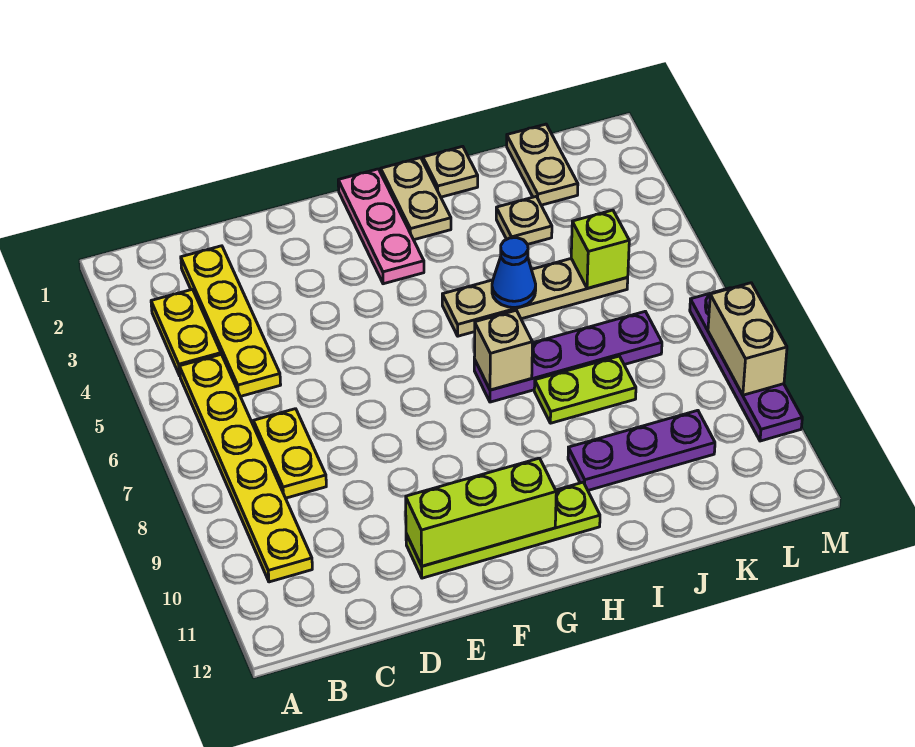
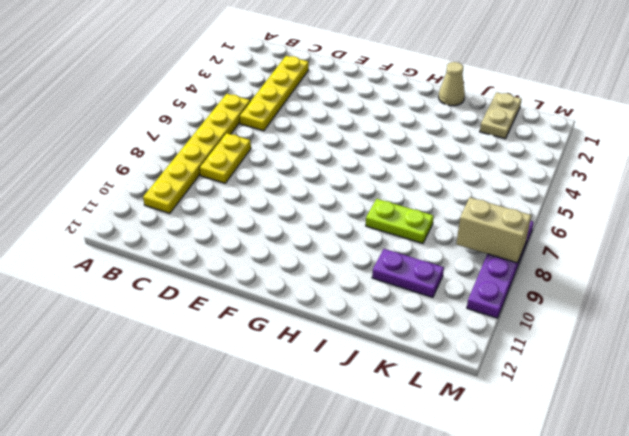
tan 1x1 cone [438,62,465,106] -> tan 1x1 plate [423,146,478,197]
purple 1x2 plate [372,249,444,297] -> purple 1x3 plate [568,410,715,490]
tan 1x2 brick [456,198,532,263] -> tan 1x2 brick turned to [708,283,787,395]
none -> yellow 1x2 plate [151,289,221,376]
none -> lime 1x4 plate [406,482,600,578]
none -> pink 1x3 plate [338,169,424,284]

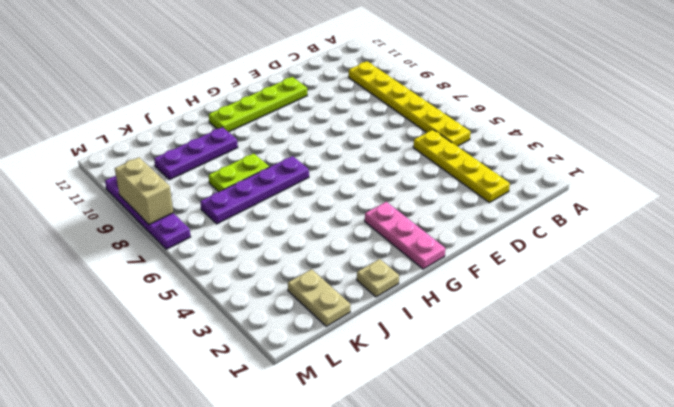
none -> yellow 1x2 plate [151,289,221,376]
none -> yellow 1x2 plate [253,409,326,498]
none -> tan 1x2 plate [381,158,451,240]

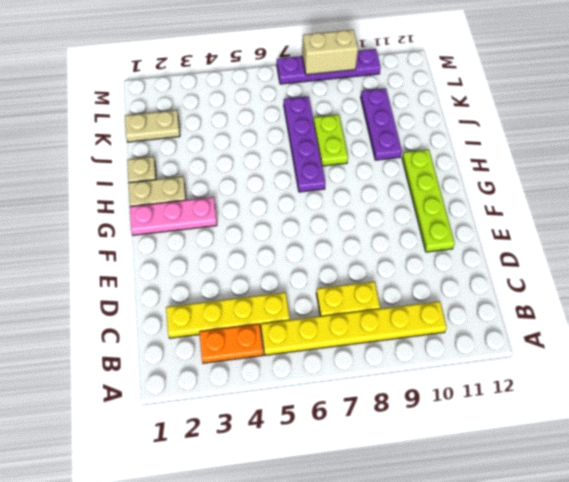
orange 1x2 plate [199,324,263,363] -> yellow 1x2 plate [151,289,221,376]
none -> tan 1x4 plate [442,259,628,336]
none -> tan 1x1 plate [496,196,552,244]
none -> lime 1x3 brick [406,458,556,566]

